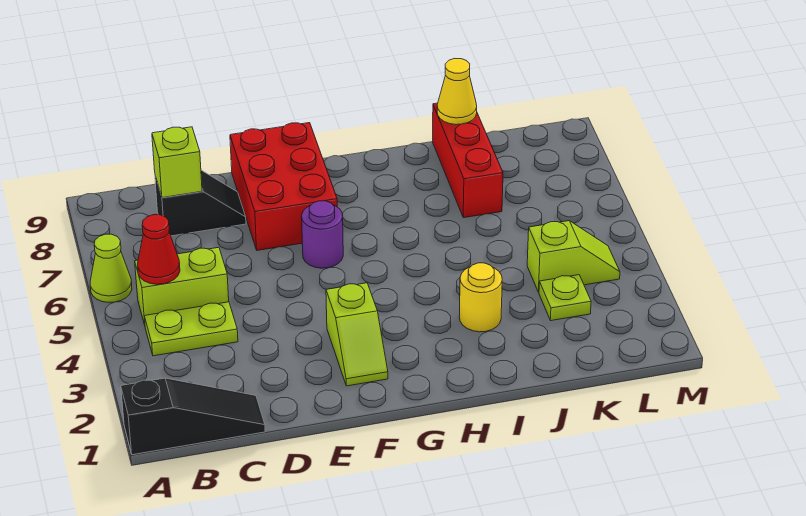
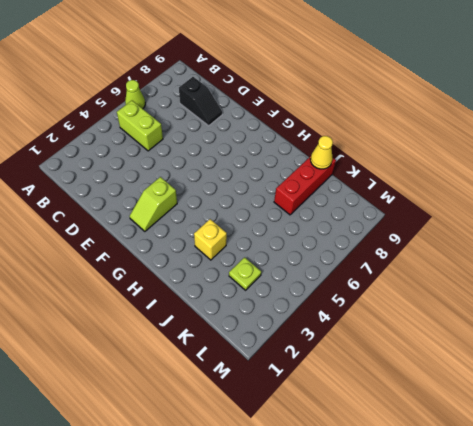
yellow 1x1 brick [194,219,227,260] -> yellow 1x1 round brick [459,263,502,332]
none -> black 1x3 slope [121,378,265,455]
none -> lime 1x2 plate [144,302,238,356]
none -> red 2x3 brick [230,123,337,250]

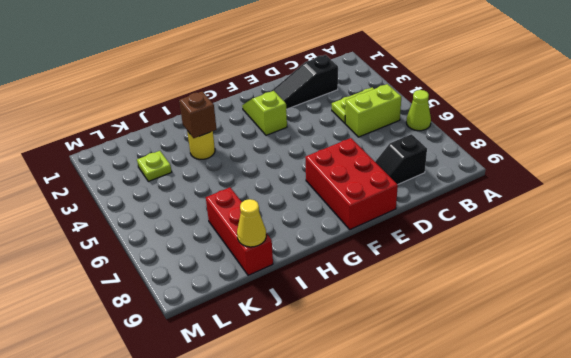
black 1x3 slope [272,55,338,109] -> black 1x3 slope moved to [121,378,265,455]
brown 1x1 brick [179,91,217,138] -> none
none -> purple 1x1 round brick [302,201,343,268]
none -> lime 1x2 slope [527,221,620,292]
none -> red 1x1 cone [138,215,180,284]

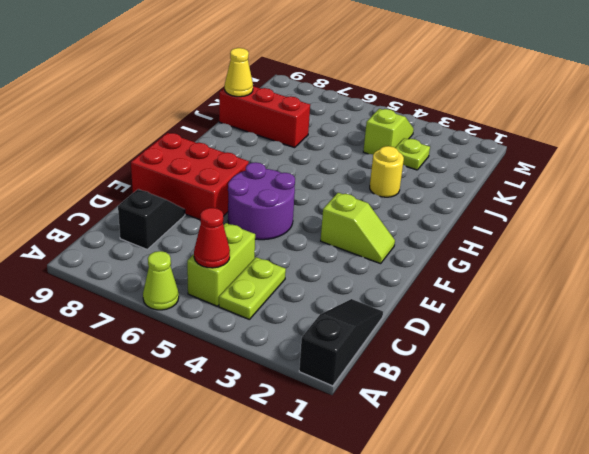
purple 2x2 round brick [228,162,295,240] -> purple 1x1 round brick [302,201,343,268]
none -> lime 1x1 brick [152,127,202,198]

